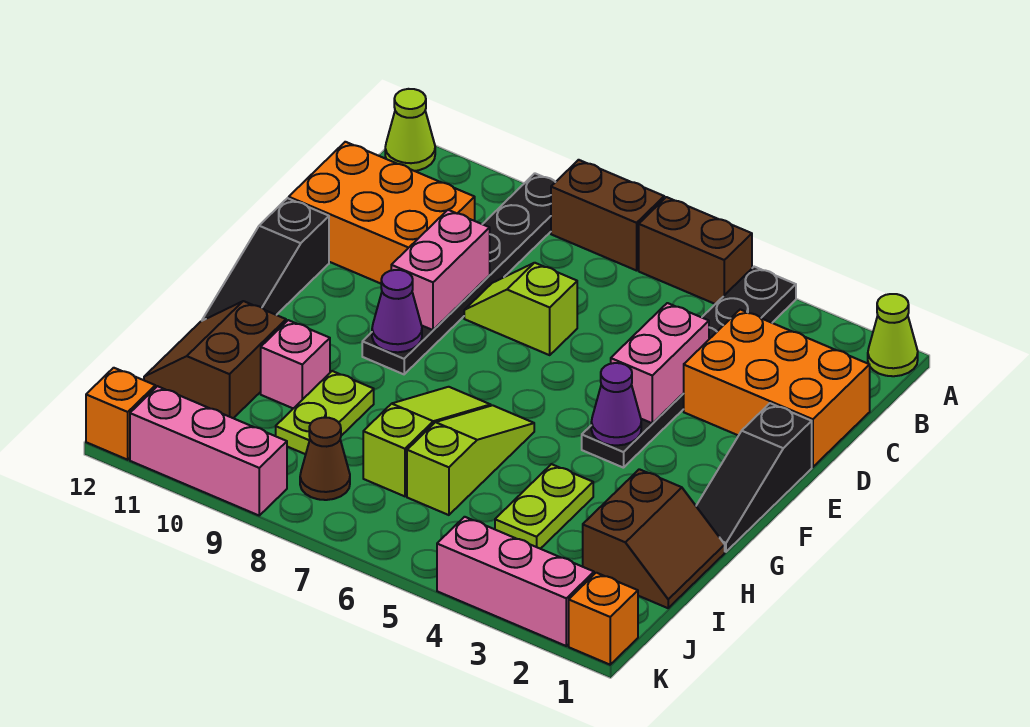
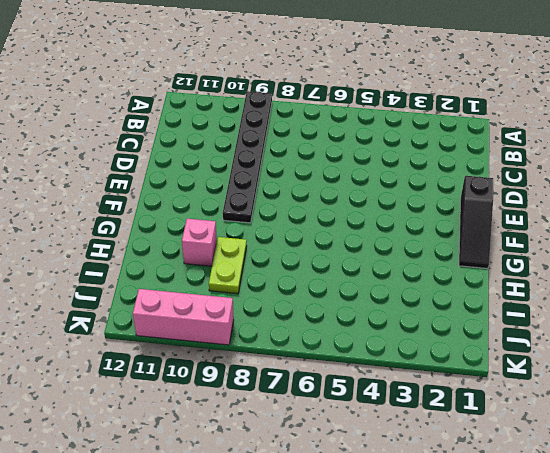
none -> lime 1x1 cone [868,294,918,376]
none -> black 1x6 plate [582,267,796,468]
none -> brown 1x2 brick [639,197,752,304]

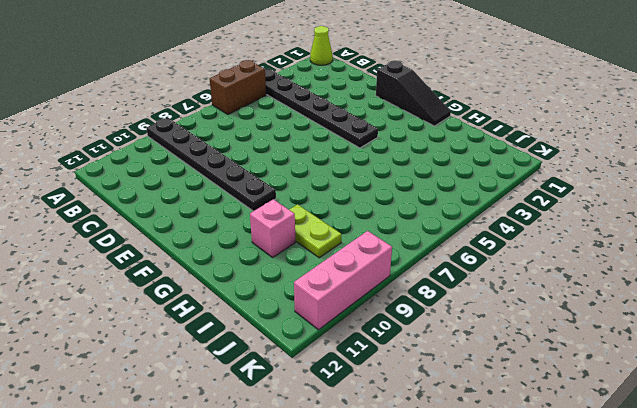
none -> brown 1x2 brick [551,160,664,271]
none -> lime 1x1 cone [385,89,435,171]
none -> orange 2x3 brick [683,310,870,467]

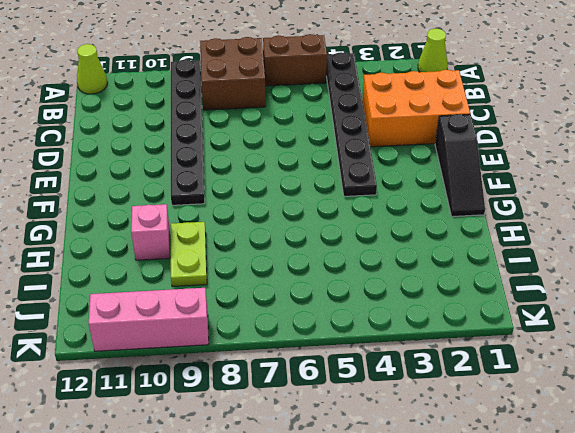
brown 2x2 brick [200,37,266,110] -> brown 1x2 brick [551,160,664,271]
none -> orange 2x3 brick [289,142,475,284]
none -> lime 1x2 slope [464,263,577,355]
none -> black 1x3 slope [202,198,329,321]

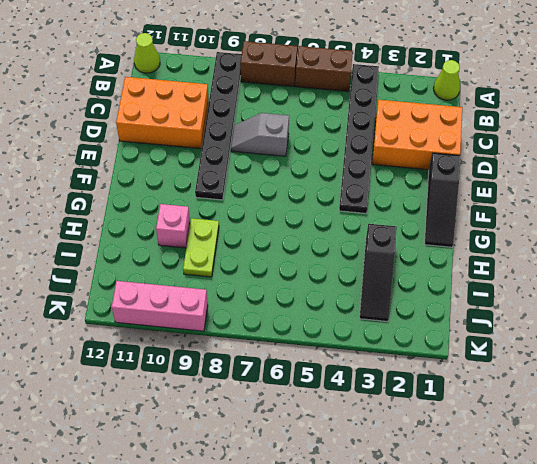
grey 1x2 slope [231,113,289,156] -> lime 1x2 slope [464,263,577,355]
black 1x3 slope [360,224,397,322] -> black 1x3 slope moved to [202,198,329,321]
none -> lime 1x3 slope [407,405,534,515]
none -> lime 1x3 slope [363,387,491,496]
none -> brown 2x2 slope [583,469,725,608]

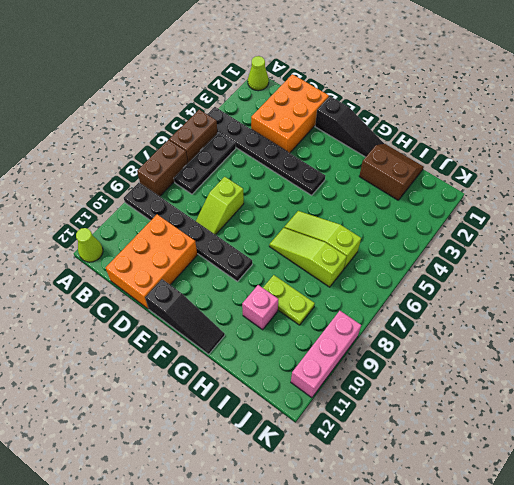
black 1x3 plate [174,132,236,194] -> none
none -> lime 1x2 plate [495,464,593,549]
none -> brown 2x2 slope [144,301,286,418]
none -> brown 1x1 cone [300,418,350,500]

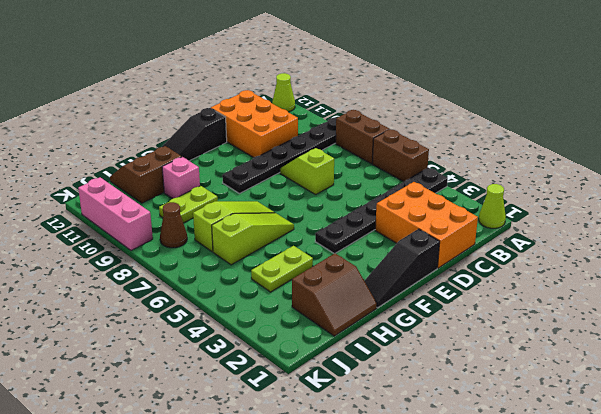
none -> orange 1x1 brick [569,573,638,665]
none -> pink 1x3 brick [437,517,594,646]
none -> orange 1x1 brick [86,368,155,460]

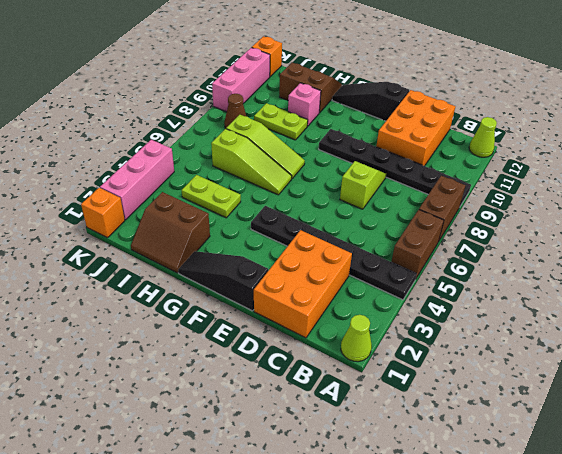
none -> pink 1x2 brick [611,303,709,423]
none -> pink 1x2 brick [391,210,490,330]
none -> purple 1x1 cone [591,363,641,445]

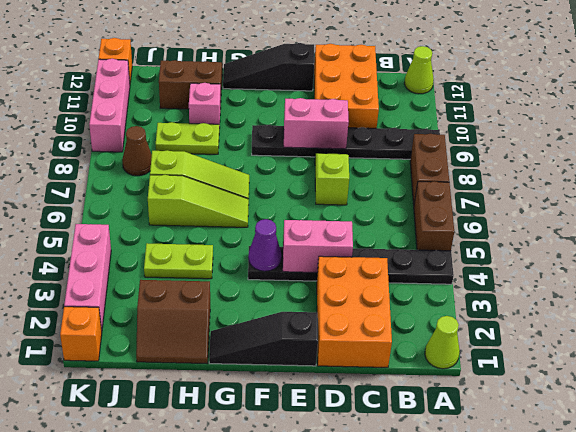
none -> purple 1x1 cone [372,270,422,352]

